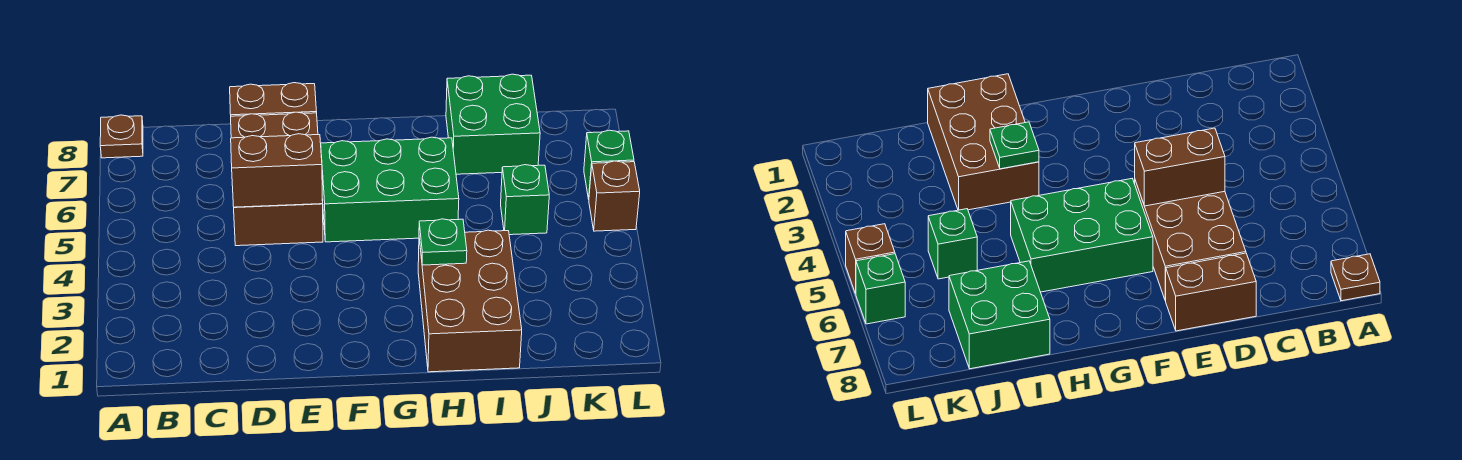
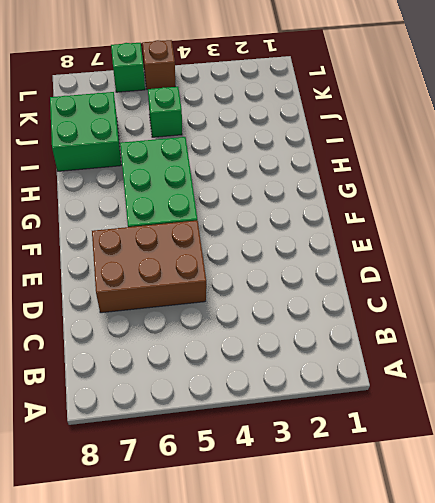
none -> brown 1x1 plate [100,115,143,158]
none -> brown 1x2 brick [230,83,317,116]

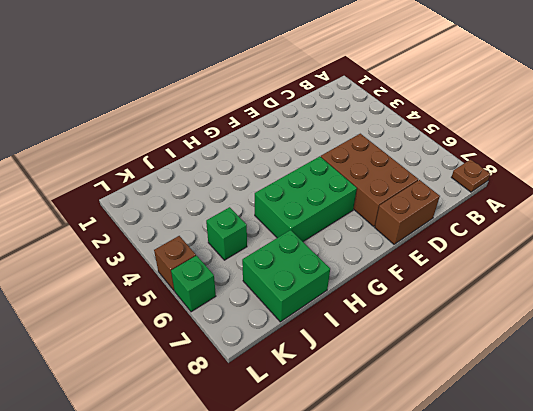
none -> brown 2x3 brick [418,230,522,372]
none -> brown 1x2 brick [231,134,323,207]

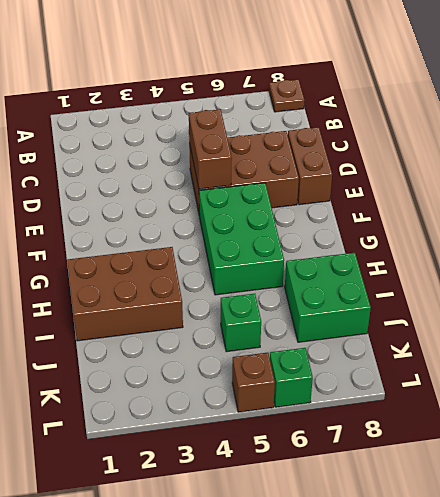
none -> green 1x1 plate [419,219,467,265]

